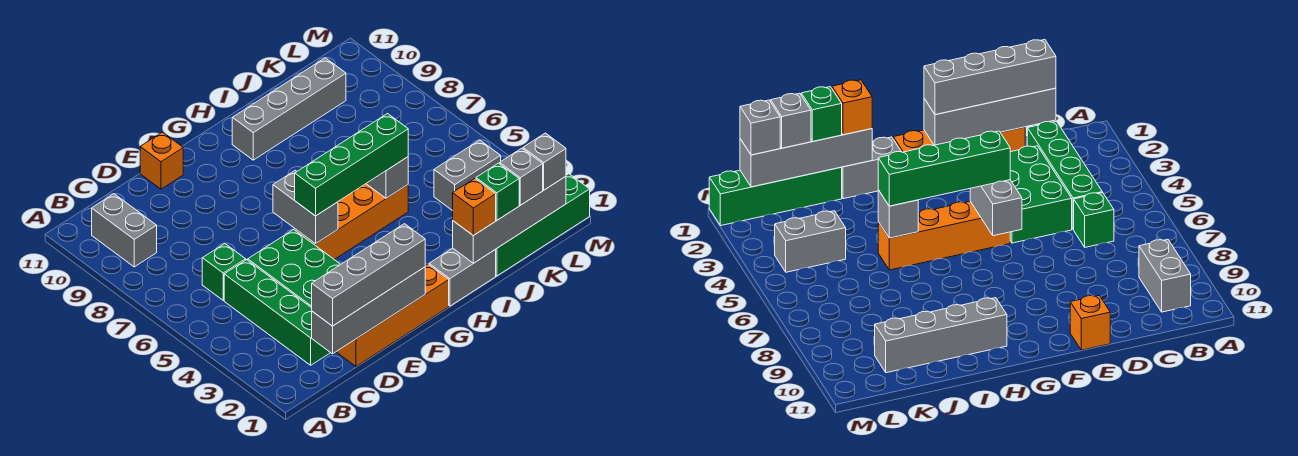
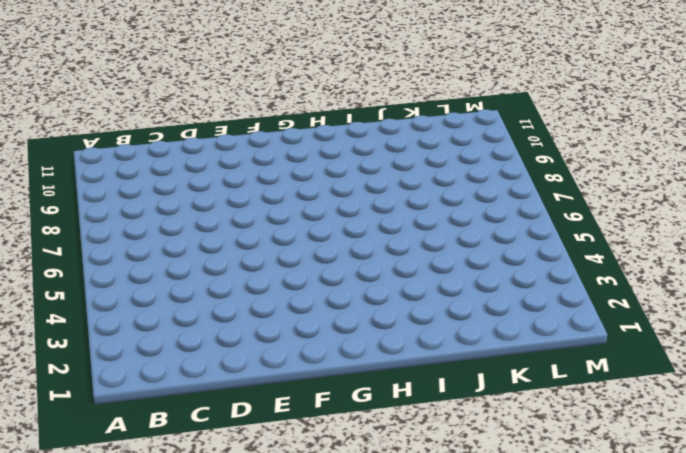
none -> grey 1x2 brick [92,194,157,267]
none -> green 1x4 brick [224,260,330,365]
none -> green 1x1 brick [202,243,246,300]

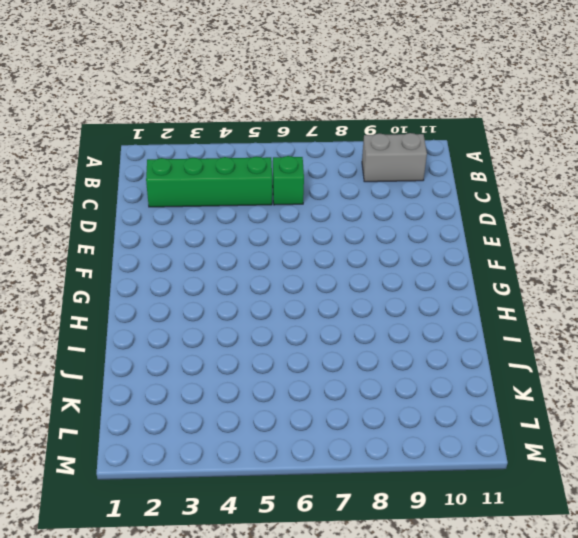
none -> orange 1x4 brick [336,264,449,366]
none -> green 2x3 brick [248,229,341,308]
none -> orange 1x1 brick [140,132,183,189]

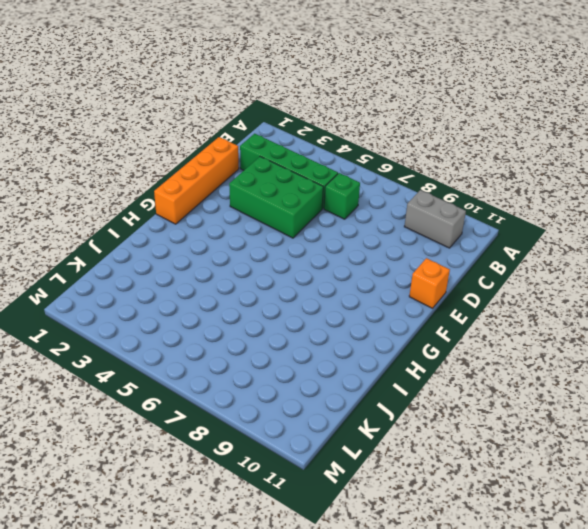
none -> orange 1x4 brick [295,184,408,259]
none -> grey 1x2 brick [429,248,496,306]
none -> grey 1x4 brick [232,58,346,160]

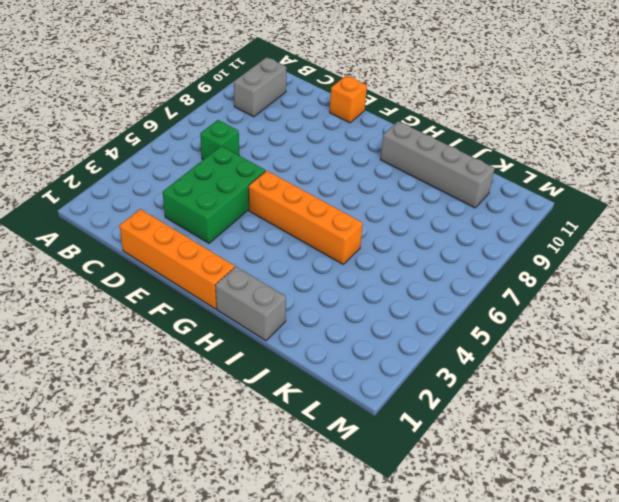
none -> green 1x4 brick [224,260,330,365]
none -> green 1x4 brick [496,174,590,276]
none -> grey 1x2 brick [434,140,501,211]

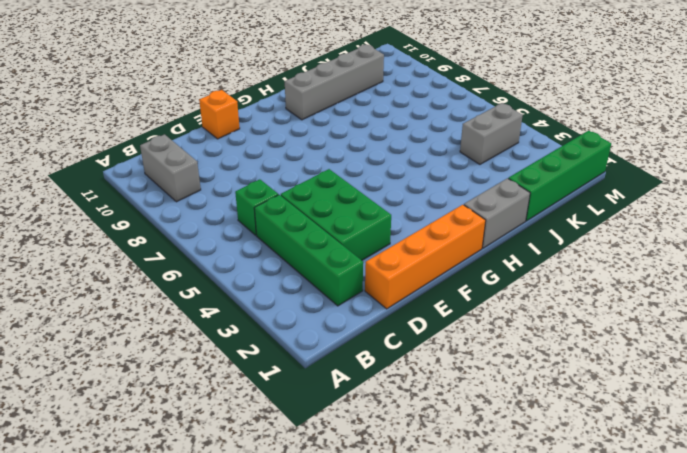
none -> orange 1x4 brick [295,184,408,259]
none -> grey 1x4 brick [312,267,425,354]
none -> grey 1x2 brick [273,170,338,244]

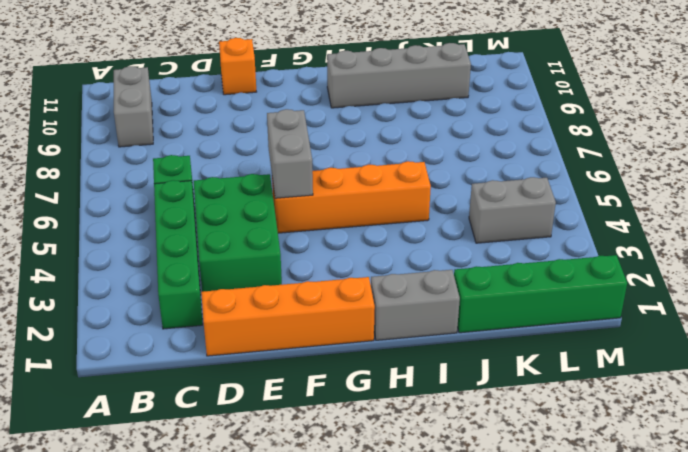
none -> grey 1x4 brick [312,267,425,354]
none -> grey 1x4 brick [453,176,566,263]
none -> grey 1x1 brick [366,157,408,198]

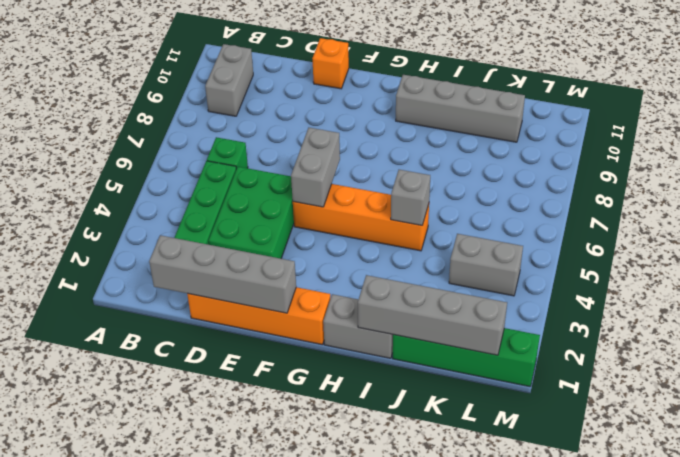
none -> grey 1x4 brick [312,224,425,326]
none -> green 1x4 brick [295,114,408,216]
none -> orange 1x1 brick [453,179,496,236]

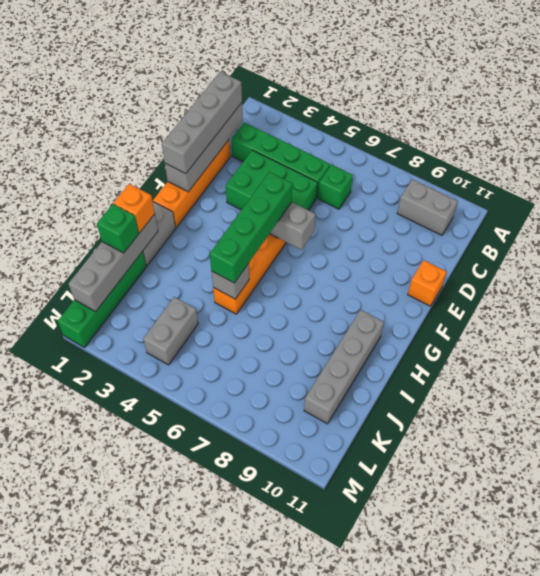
none -> grey 1x1 brick [500,148,543,205]
none -> grey 1x1 brick [523,133,566,190]

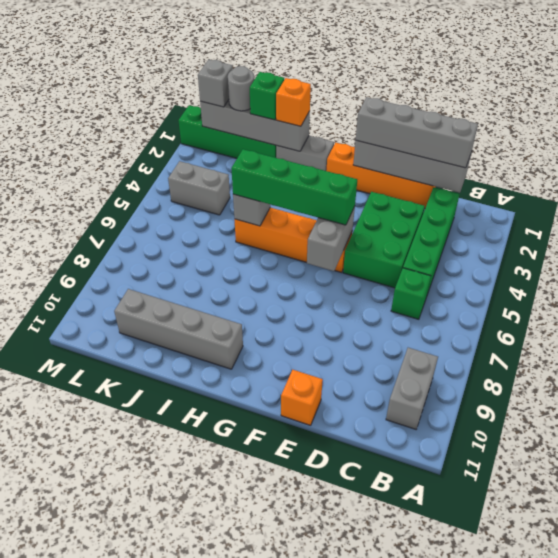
grey 1x1 round brick [228,66,254,111] -> grey 1x1 brick [500,148,543,205]

